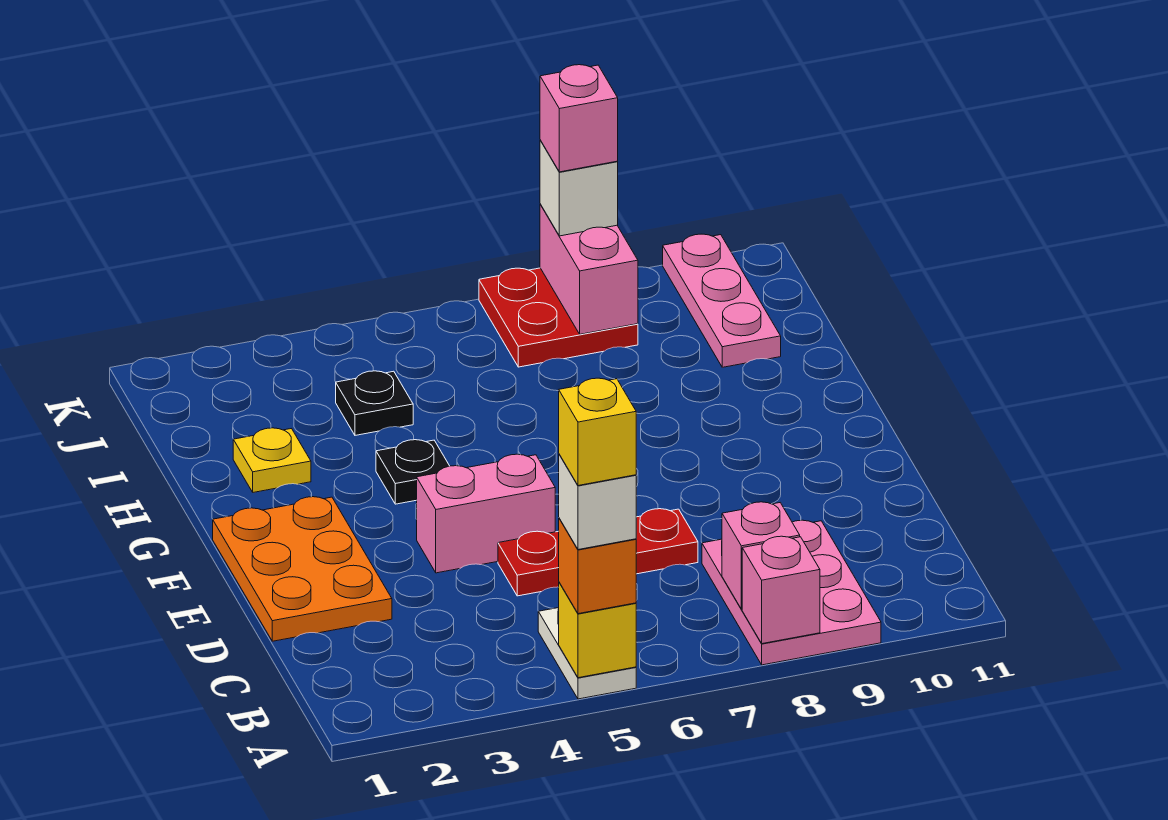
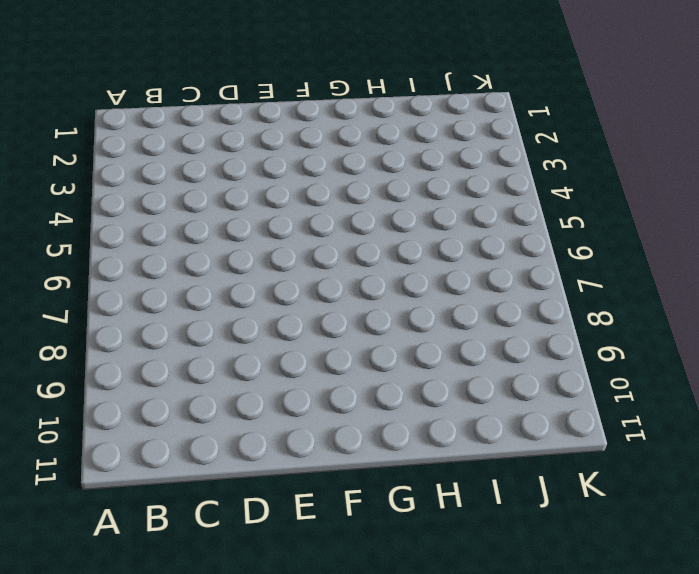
none -> white 1x2 plate [538,608,636,699]
none -> pink 2x3 plate [702,520,881,665]
none -> orange 2x3 plate [213,497,392,641]

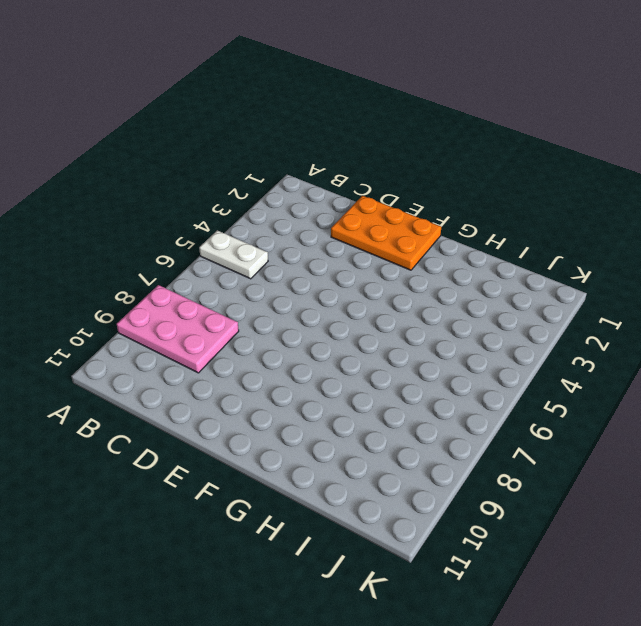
none -> red 1x3 plate [498,509,698,596]
none -> pink 1x2 brick [417,454,555,573]
none -> black 1x1 plate [376,440,449,504]

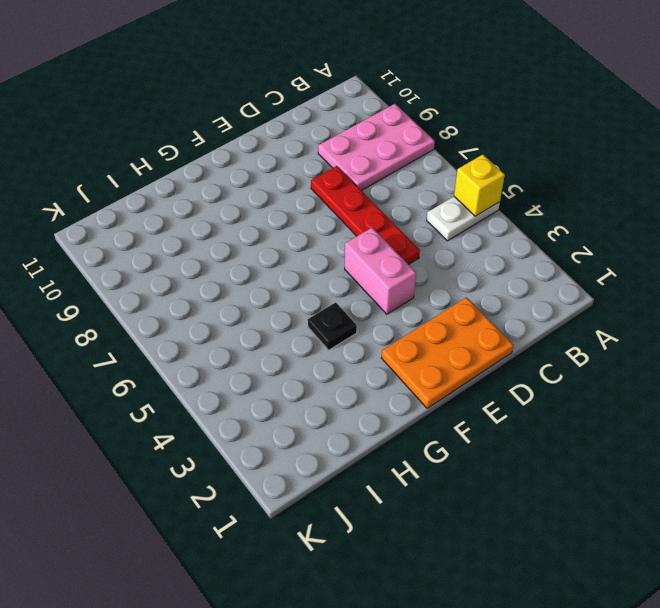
red 1x4 plate [311,166,420,265] -> red 1x3 plate [498,509,698,596]
none -> yellow 1x1 plate [233,428,311,492]
none -> black 1x1 plate [336,371,413,435]
none -> pink 1x3 plate [663,234,781,367]

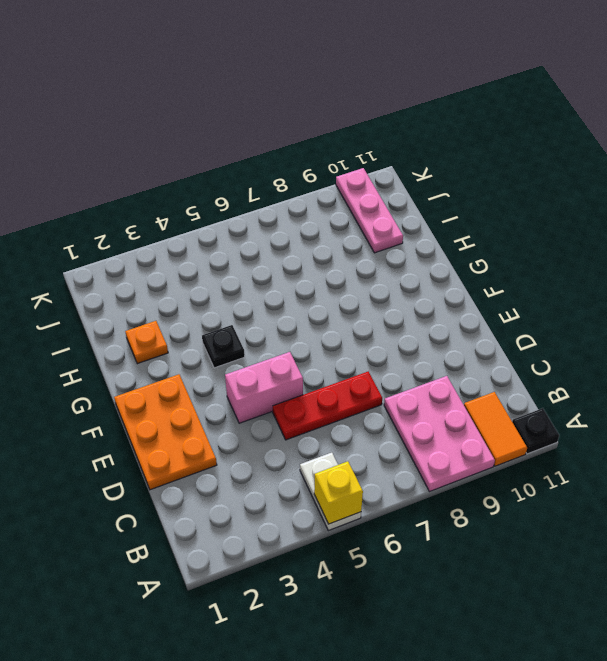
orange 1x2 tile [464,392,527,466] -> none
black 1x1 plate [512,408,559,454] -> black 1x1 plate moved to [336,371,413,435]
orange 1x1 plate [125,321,168,364] -> yellow 1x1 plate [233,428,311,492]
none -> red 2x2 plate [479,268,638,367]
none -> pink 1x1 brick [742,536,820,644]
none -> pink 1x1 brick [722,502,800,609]

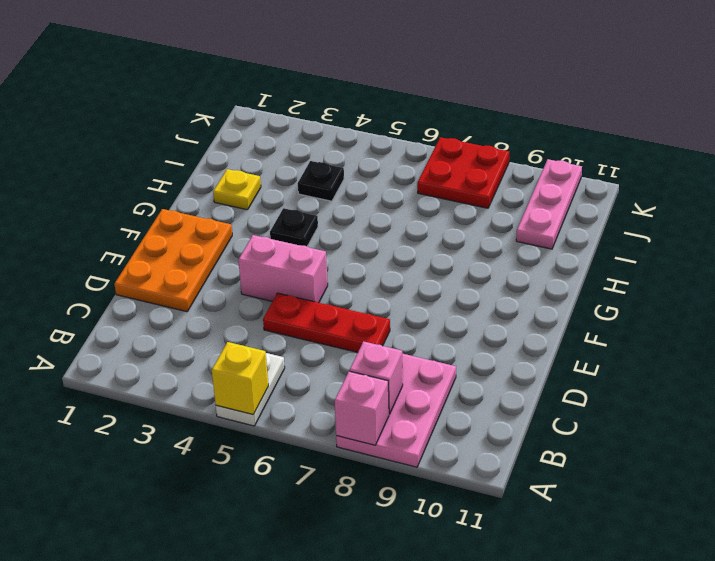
none -> pink 1x2 brick [540,204,638,334]
none -> orange 1x1 brick [559,519,636,614]
none -> white 1x1 brick [540,140,618,236]

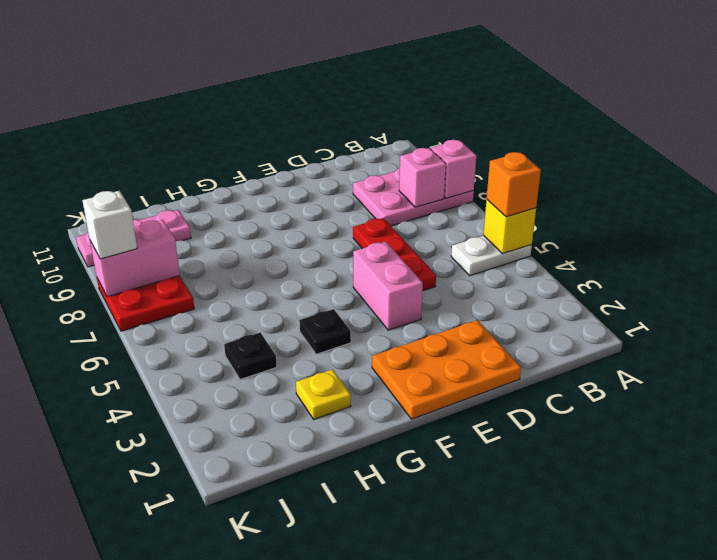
none -> white 1x1 brick [559,455,636,550]
none -> pink 1x1 brick [540,65,618,172]
none -> yellow 1x1 brick [559,378,636,486]

